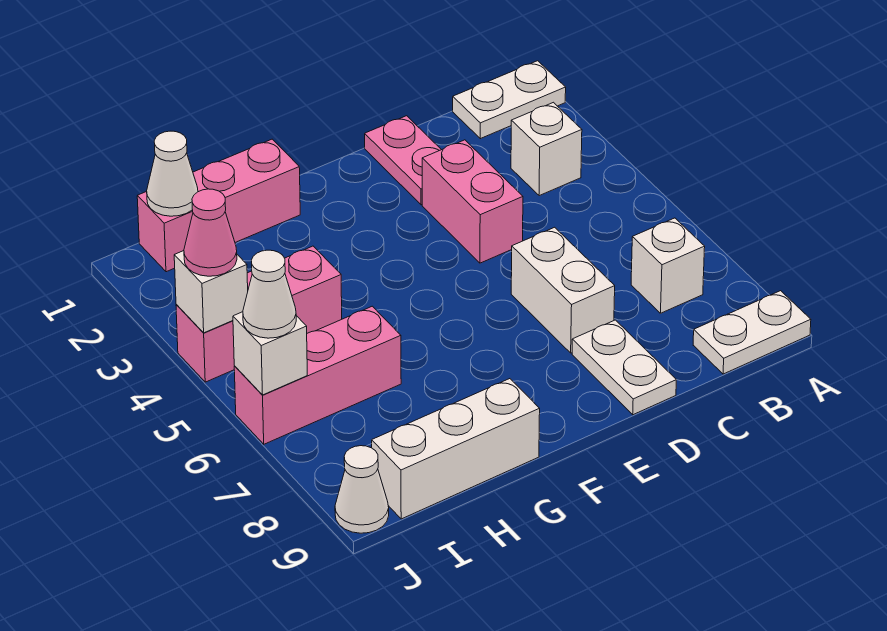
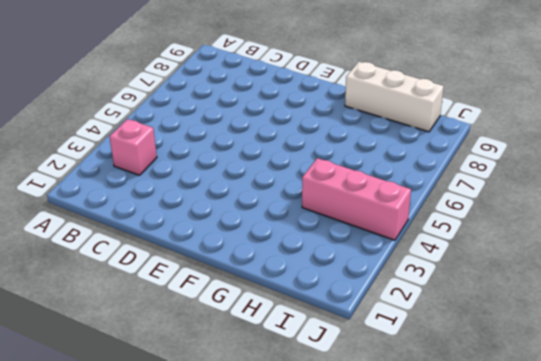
pink 1x1 brick [109,119,157,175] -> white 1x1 brick [511,102,582,196]
none -> white 1x2 plate [453,61,566,139]
none -> white 1x2 plate [693,291,811,374]
none -> white 1x1 brick [631,218,705,313]

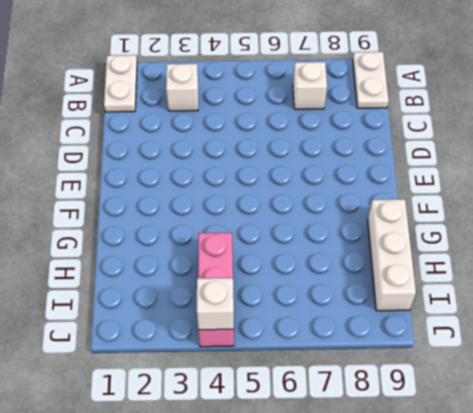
none -> pink 1x2 plate [365,116,441,205]
none -> pink 1x2 brick [422,140,523,263]
none -> white 1x2 brick [511,227,615,353]

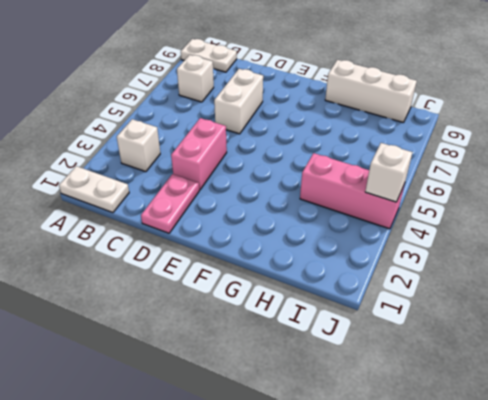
none -> white 1x2 plate [572,320,676,415]
none -> pink 1x3 brick [137,139,300,272]
none -> pink 1x3 brick [234,306,401,444]

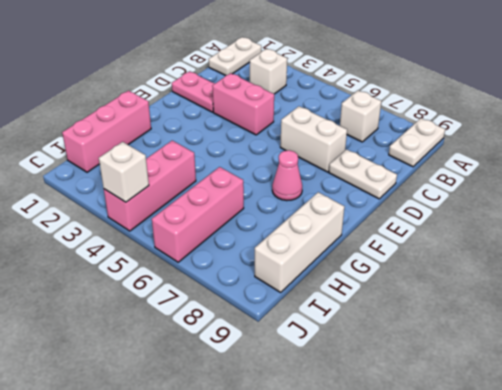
pink 1x1 cone [272,150,302,201] -> pink 1x1 cone moved to [184,189,237,276]
none -> white 1x1 cone [335,446,389,533]
none -> white 1x1 cone [147,131,198,216]
none -> white 1x1 brick [233,312,307,395]

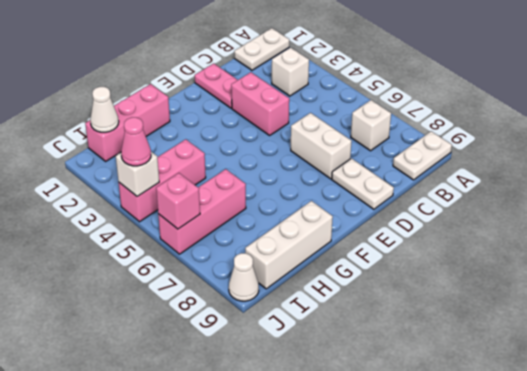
pink 1x1 brick [156,173,200,229] -> white 1x1 brick [233,312,307,395]
none -> white 1x1 cone [243,250,296,338]

